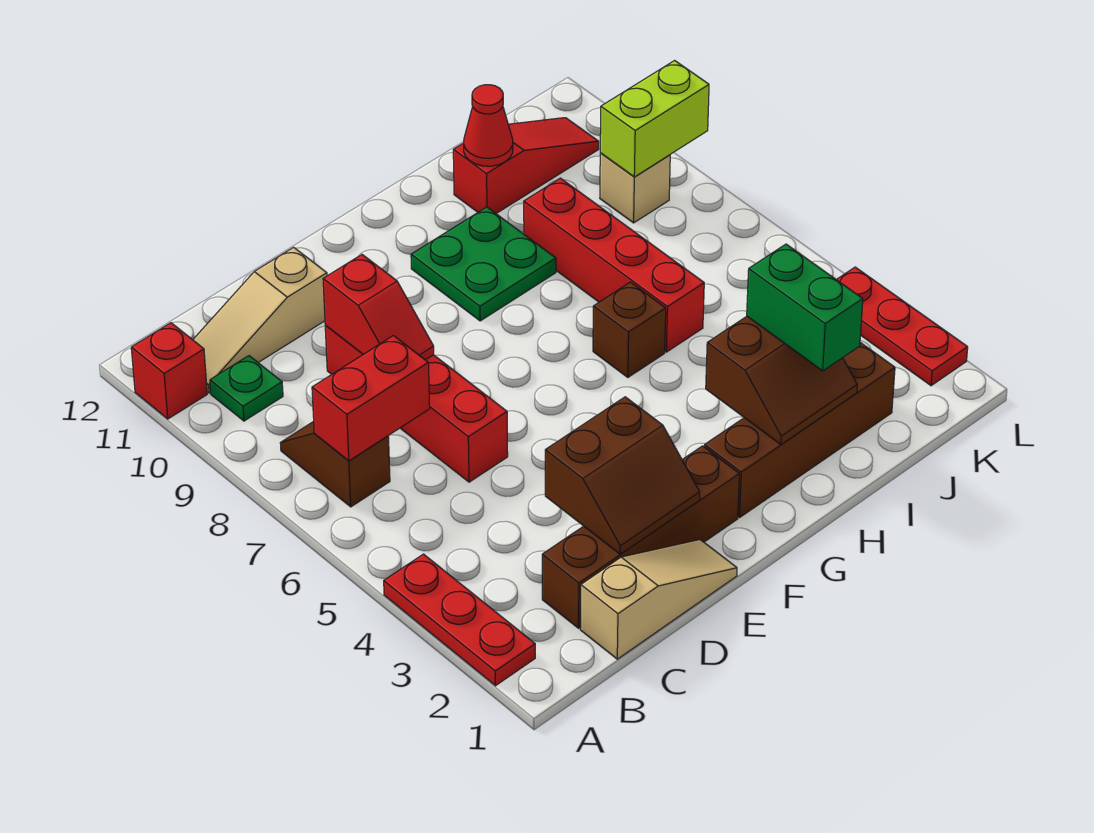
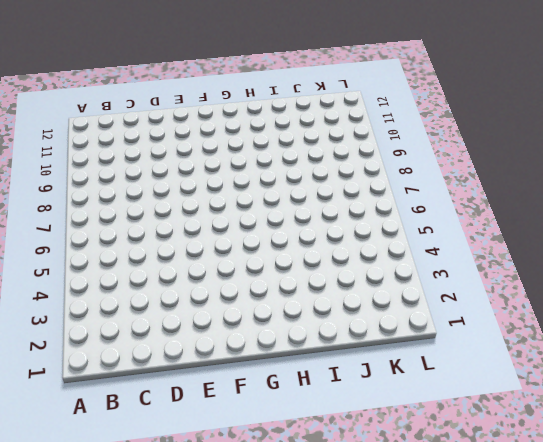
none -> red 1x3 plate [384,554,535,686]
none -> red 1x1 brick [131,323,207,419]
none -> brown 1x2 slope [280,421,390,507]

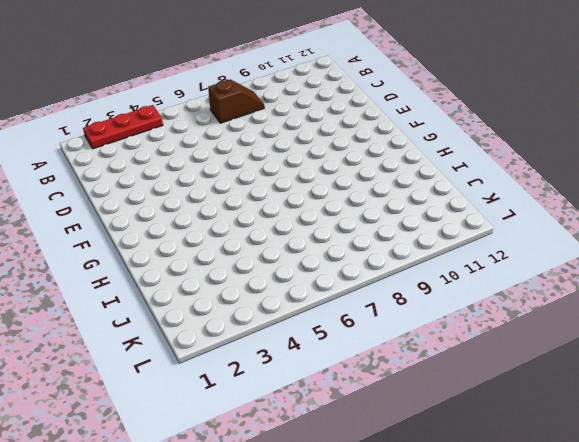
none -> red 1x1 brick [131,323,207,419]
none -> green 1x1 plate [210,356,283,421]
none -> tan 1x3 slope [193,247,327,393]

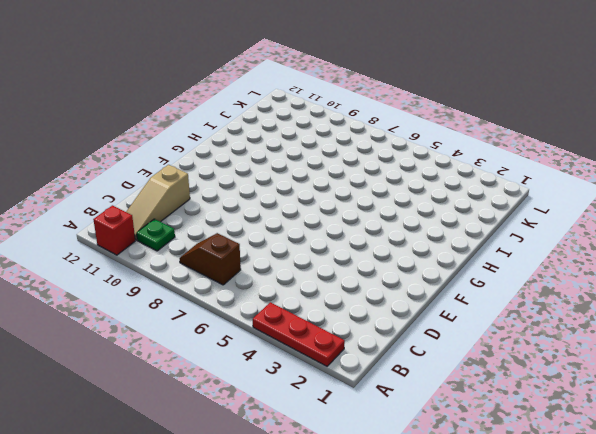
none -> tan 1x3 slope [580,540,737,659]
none -> brown 1x4 brick [542,446,739,628]
none -> red 1x4 brick [325,326,508,482]

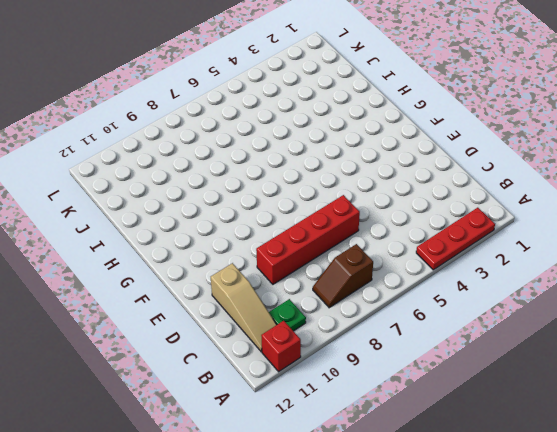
none -> tan 1x3 slope [580,540,737,659]
none -> brown 1x4 brick [542,446,739,628]
none -> brown 1x4 brick [704,342,895,518]

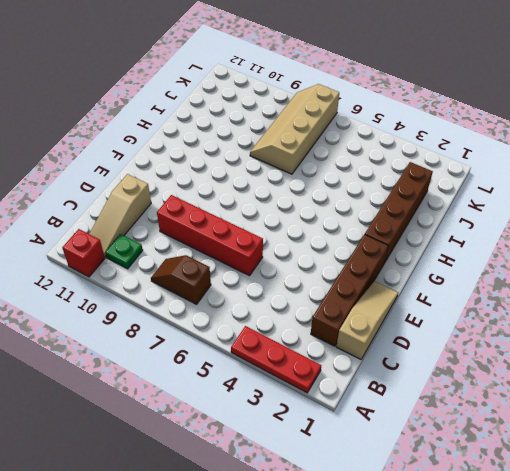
tan 2x4 slope [250,84,339,174] -> red 1x4 brick [524,178,704,352]
none -> green 2x2 plate [411,207,556,321]
none -> brown 1x1 brick [593,282,666,377]
none -> red 1x3 slope [453,118,599,213]

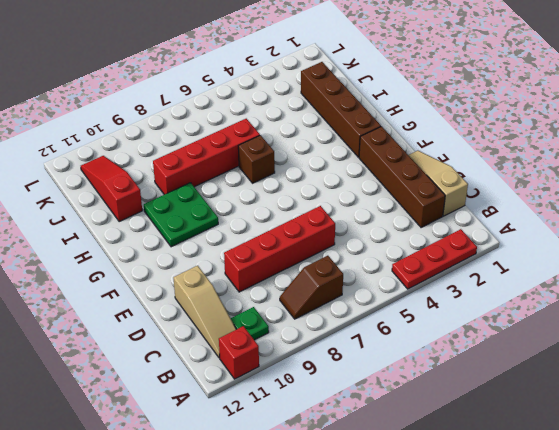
none -> tan 1x1 brick [600,153,670,223]
none -> red 1x3 plate [836,267,968,386]
none -> red 1x2 brick [312,336,430,461]

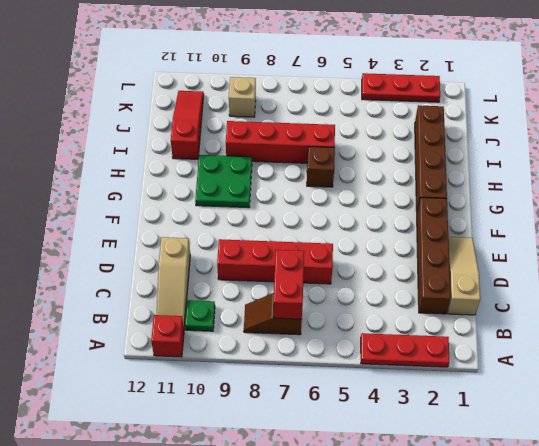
none -> brown 2x2 slope [545,397,700,554]
none -> red 1x2 slope [323,255,434,360]
none -> brown 2x2 slope [706,316,857,444]

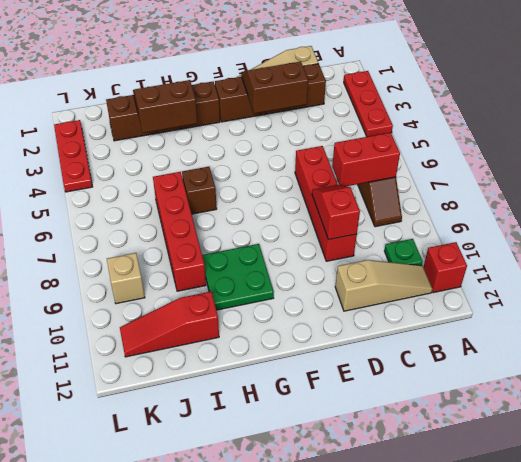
none -> red 1x1 cone [464,85,513,166]
none -> lime 1x2 brick [600,61,709,177]
none -> green 1x2 brick [747,244,863,371]

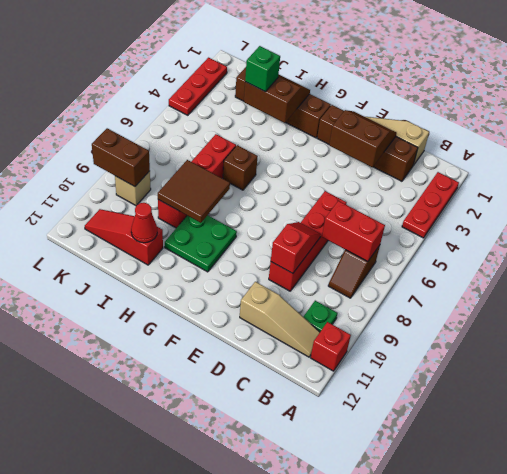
brown 2x2 tile [158,160,230,223] -> none
green 1x1 brick [245,46,280,92] -> green 1x2 brick [747,244,863,371]
brown 1x2 brick [92,128,150,187] -> lime 1x2 brick [600,61,709,177]

